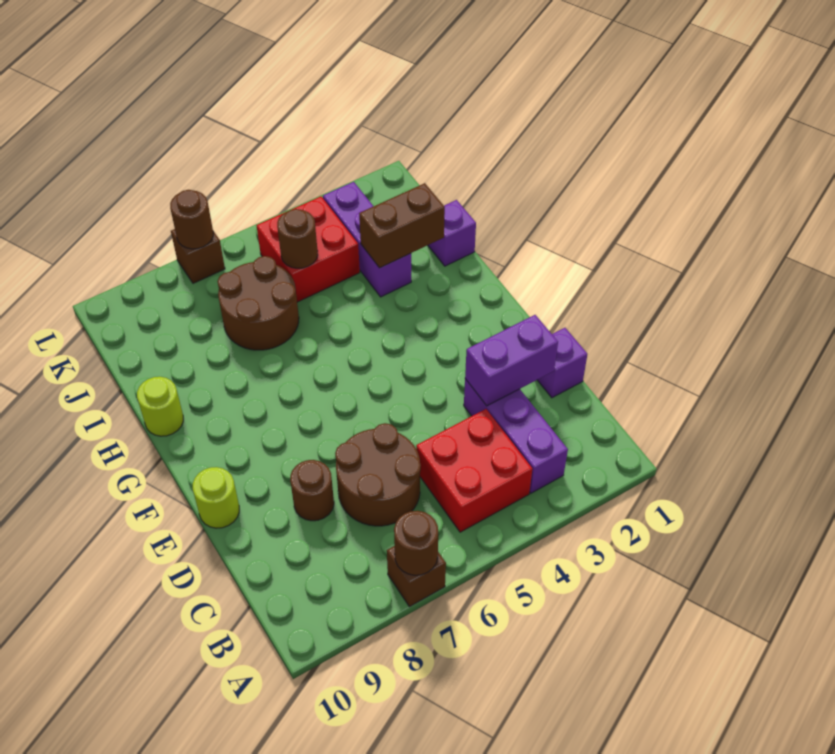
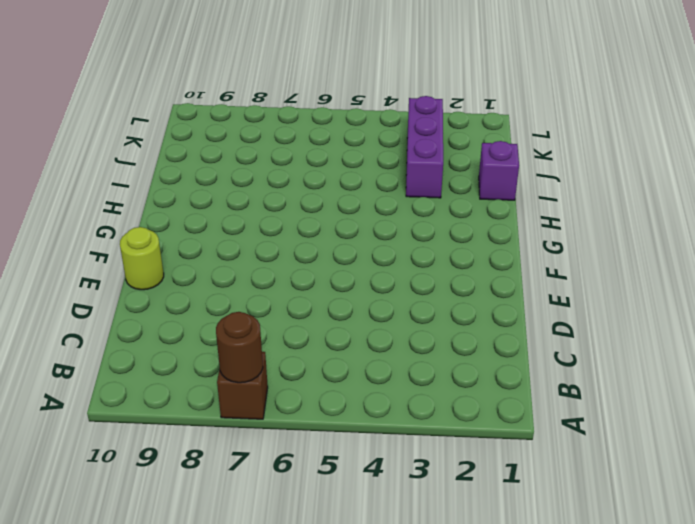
none -> purple 1x3 brick [464,379,568,493]
none -> red 2x2 brick [416,409,532,532]
none -> brown 2x2 round brick [335,423,421,526]

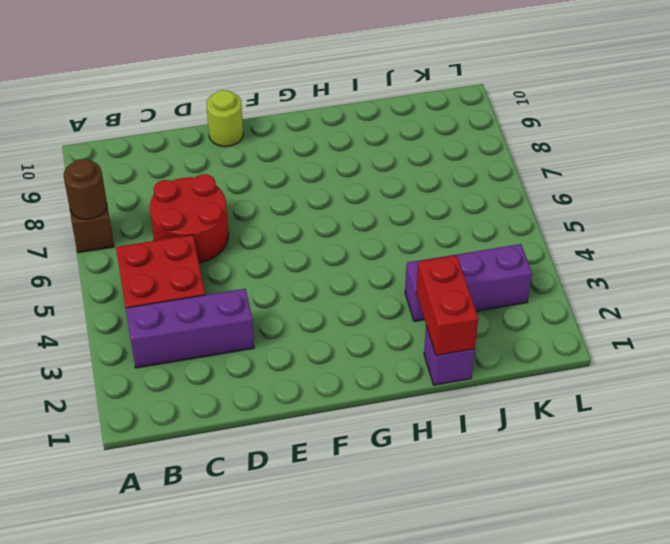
red 2x2 round brick [150,174,229,263] -> brown 2x2 round brick [335,423,421,526]
red 1x2 brick [416,255,478,355] -> brown 1x2 brick [359,183,445,268]
none -> purple 1x1 brick [538,328,587,398]
none -> brown 1x1 round brick [290,460,334,521]
none -> lime 1x1 round brick [137,377,183,436]

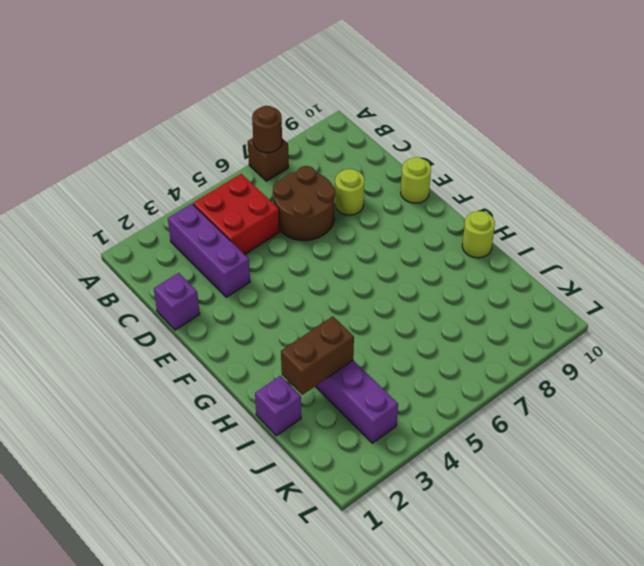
lime 1x1 round brick [335,169,365,215] -> brown 1x1 round brick [290,460,334,521]
none -> brown 2x2 round brick [217,256,299,350]
none -> red 2x2 brick [256,196,360,302]
none -> brown 1x1 brick [171,229,225,283]

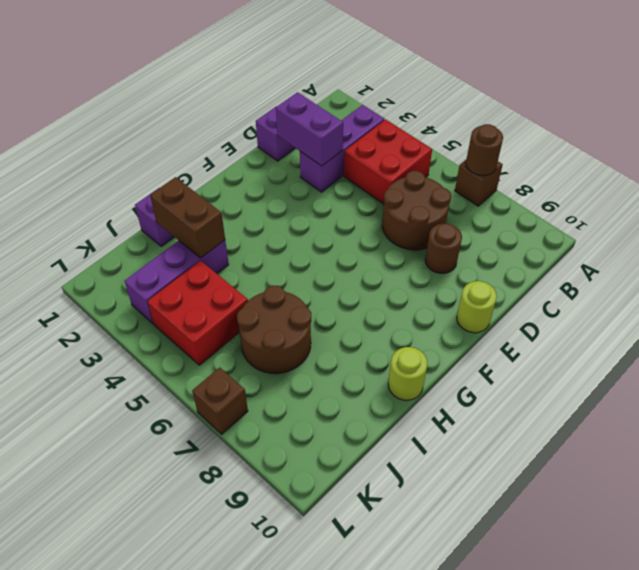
none -> brown 1x1 round brick [277,209,318,268]
none -> brown 1x1 round brick [170,190,213,249]

